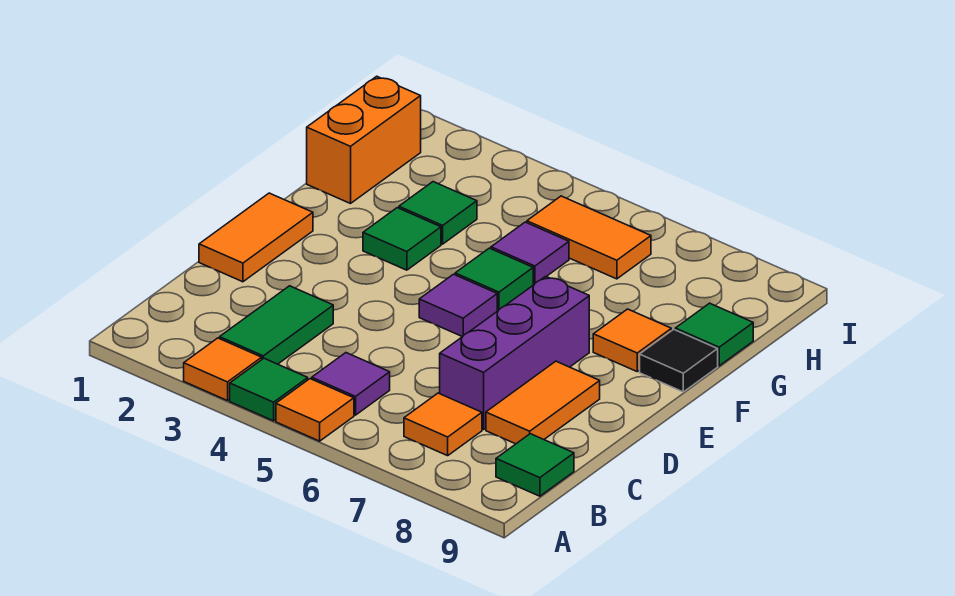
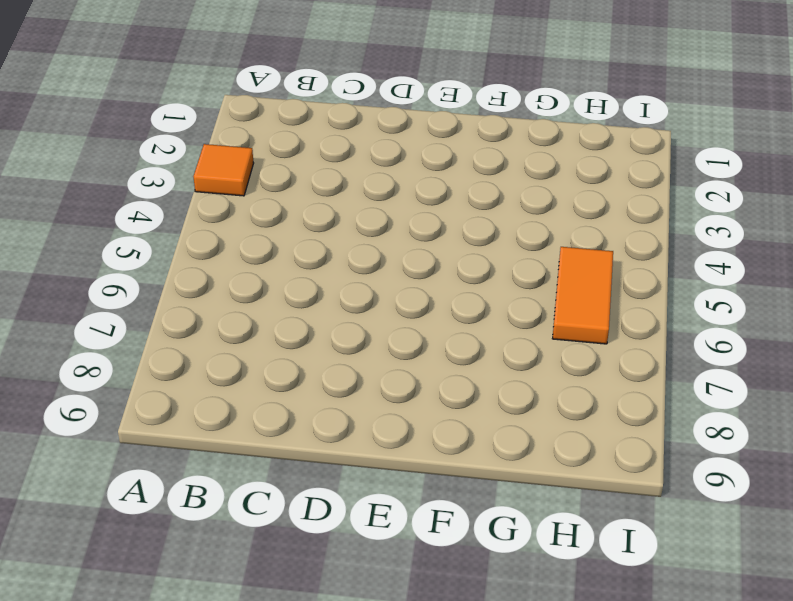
none -> green 1x1 tile [230,358,308,421]
none -> orange 1x1 tile [276,379,354,441]
none -> green 1x2 tile [220,286,333,364]

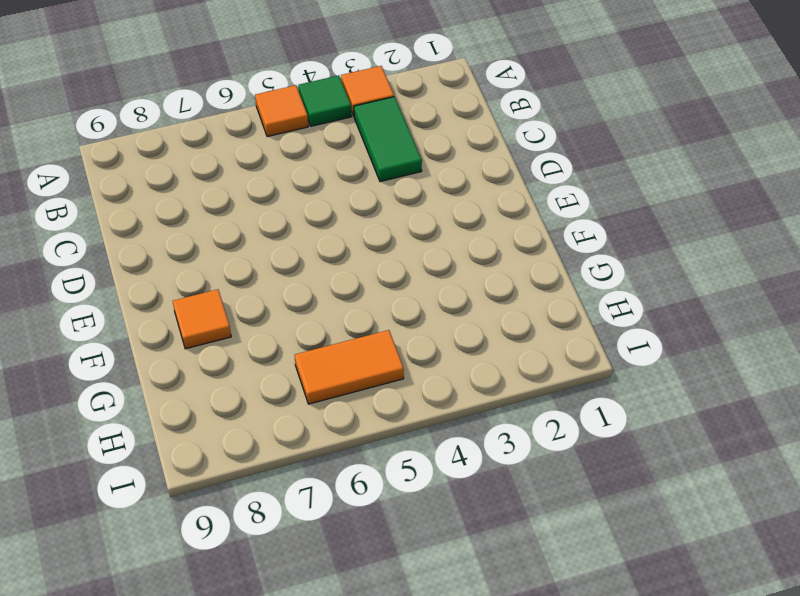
none -> purple 1x1 tile [312,353,390,415]
none -> orange 1x1 tile [404,393,482,456]
none -> green 1x1 tile [496,434,574,496]

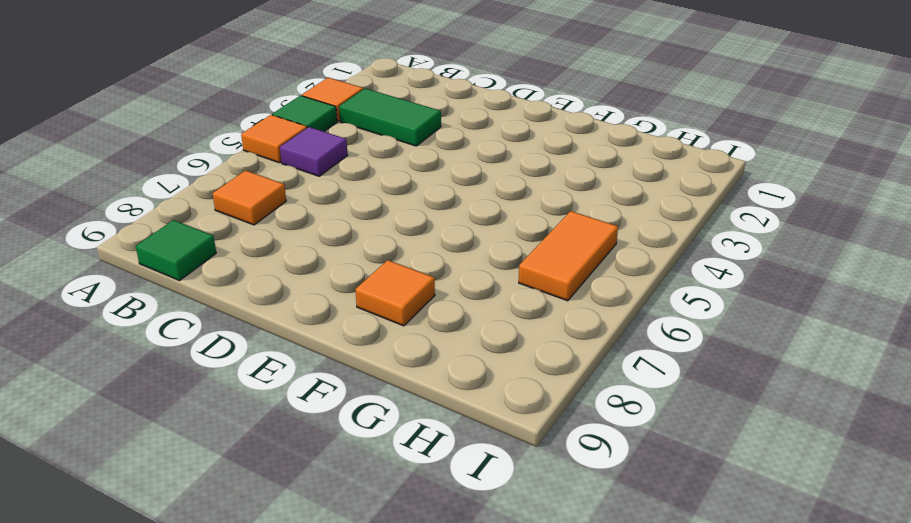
none -> purple 1x3 brick [440,276,589,430]
none -> orange 1x2 tile [486,361,600,444]
none -> orange 1x2 tile [199,193,313,282]

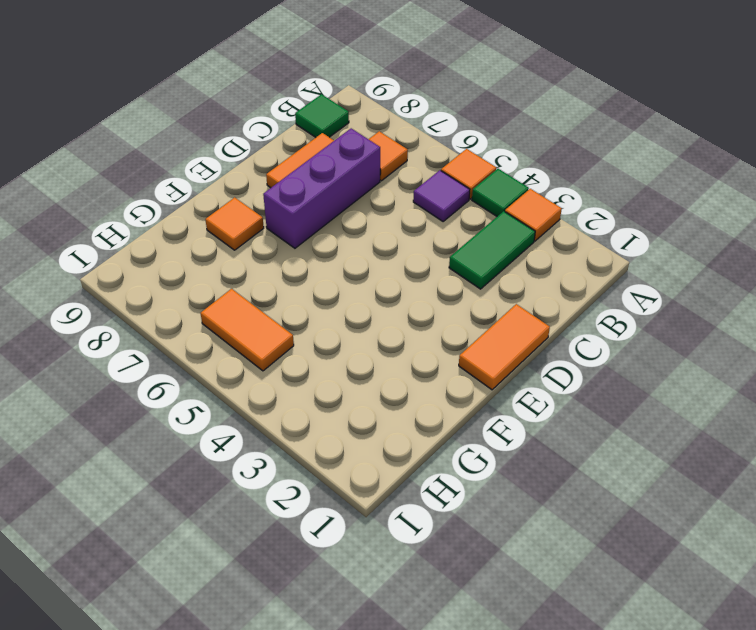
none -> purple 1x1 tile [419,274,497,337]
none -> green 1x1 tile [363,208,441,270]
none -> green 1x1 tile [455,248,533,311]

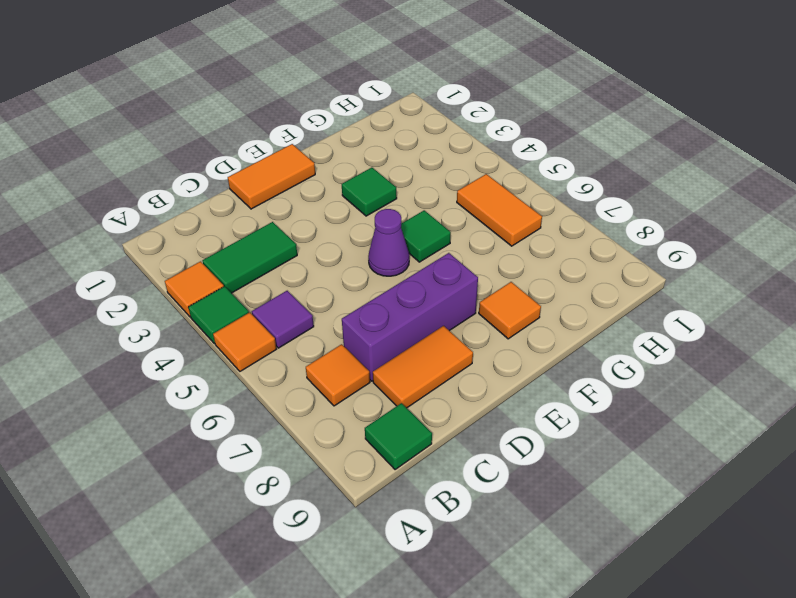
purple 1x1 cone [368,209,409,276] -> purple 1x1 tile [419,274,497,337]
none -> black 1x1 tile [640,329,718,392]
none -> orange 1x2 brick [307,76,421,204]
none -> green 1x1 tile [399,182,477,244]

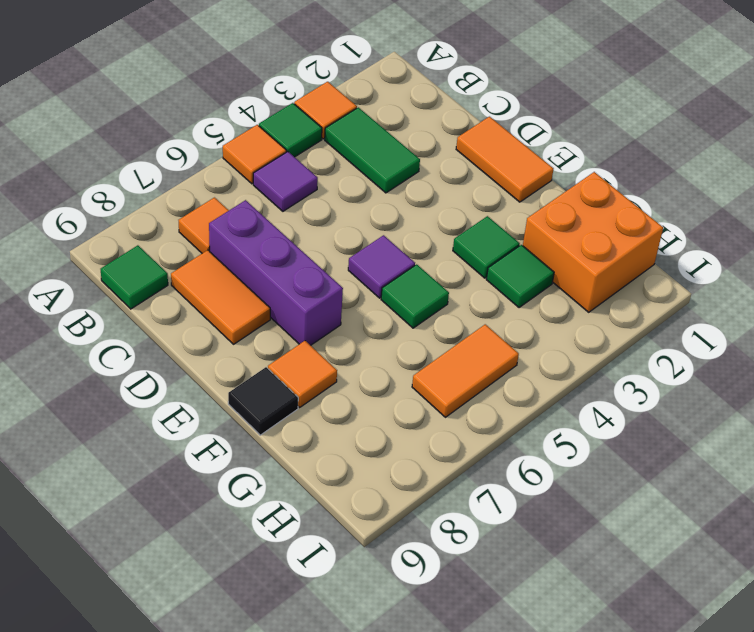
orange 2x2 brick [523,172,663,312] -> orange 1x2 brick [307,76,421,204]
none -> purple 1x1 tile [491,222,569,284]
none -> green 1x1 tile [675,303,753,366]

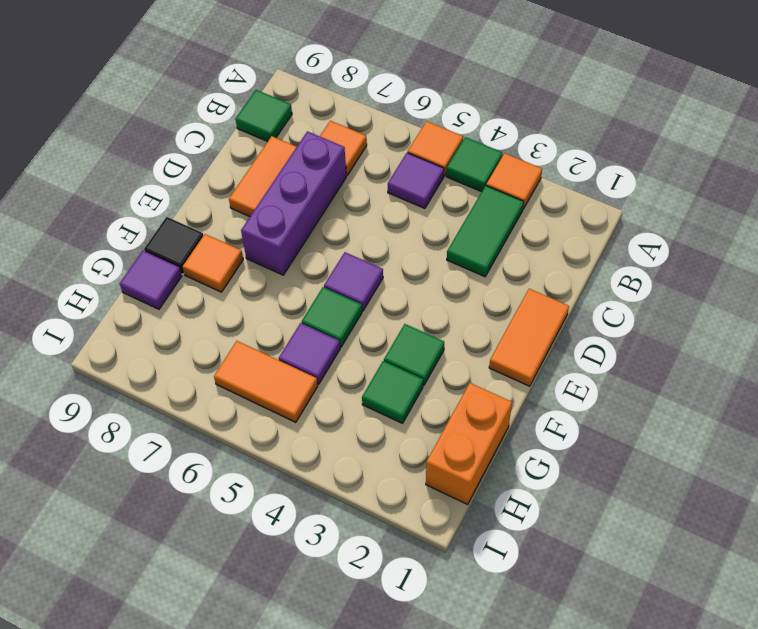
purple 1x1 tile [120,251,182,309] -> green 1x1 tile [675,303,753,366]

